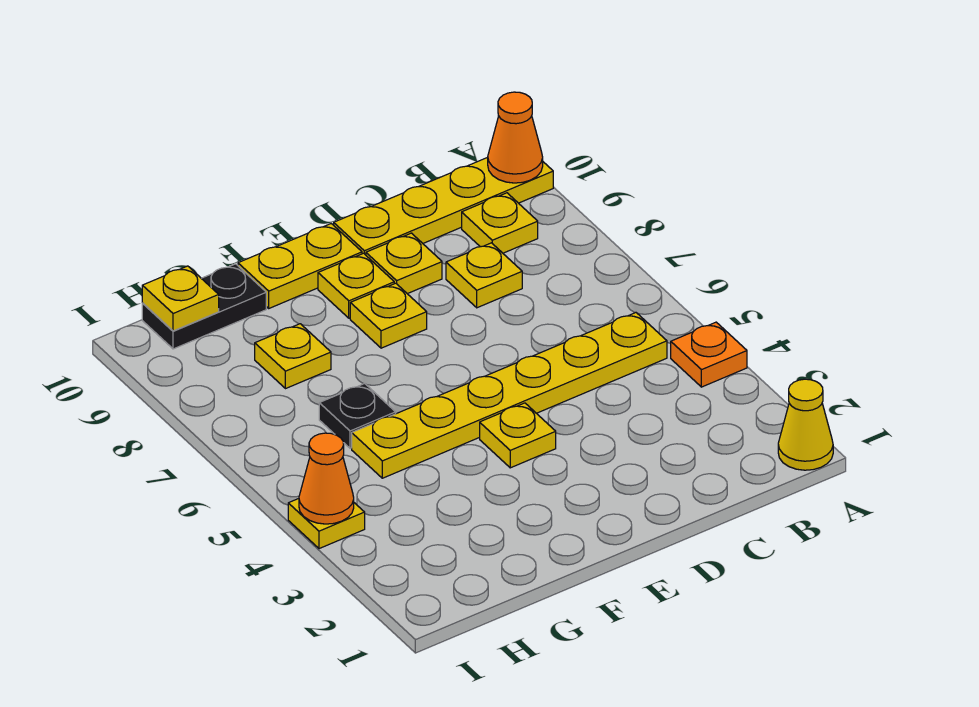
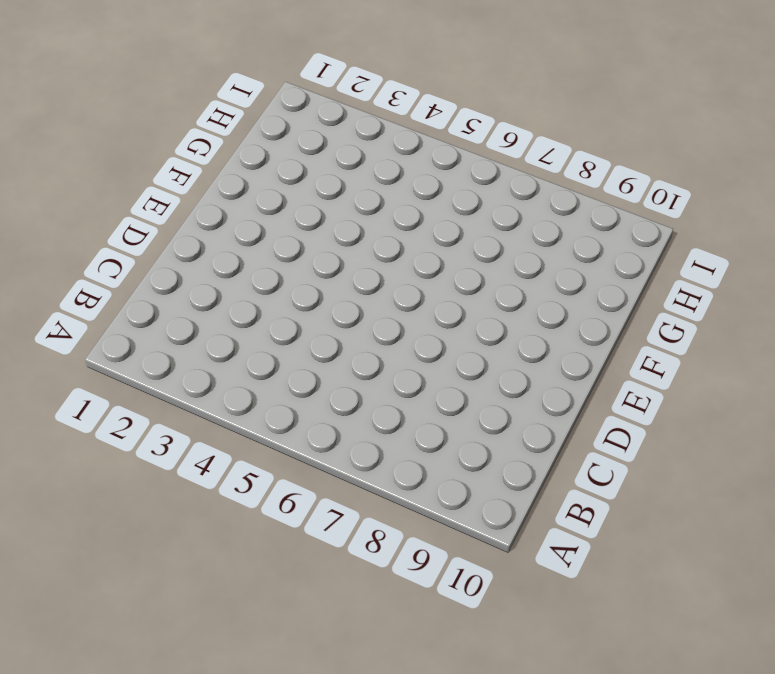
none -> yellow 1x1 cone [778,379,833,470]
none -> orange 1x1 plate [671,322,747,387]
none -> yellow 1x4 plate [334,157,553,255]

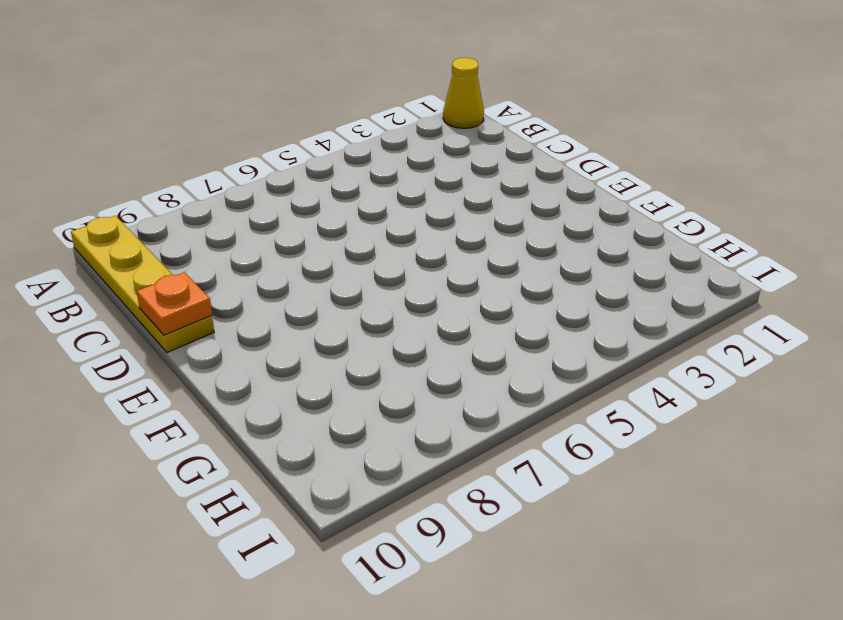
orange 1x1 plate [137,272,212,335] -> orange 1x1 plate moved to [671,322,747,387]
none -> yellow 1x6 plate [352,313,667,478]
none -> yellow 1x1 plate [462,193,538,253]
none -> yellow 1x1 plate [446,243,522,308]

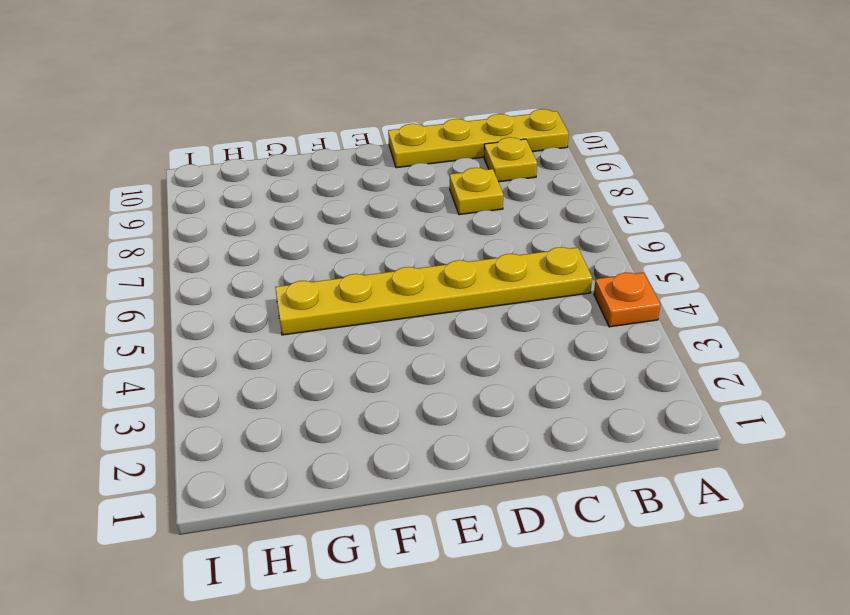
none -> yellow 1x1 cone [778,379,833,470]
none -> yellow 1x1 plate [366,233,442,294]
none -> yellow 1x1 plate [480,403,556,468]

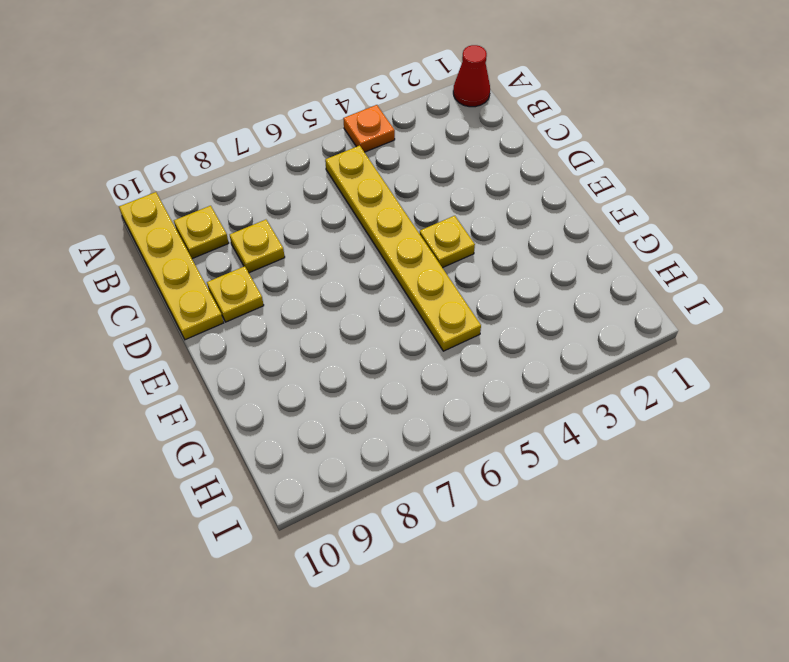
red 1x1 cone [453,45,490,107] -> yellow 1x1 cone [778,379,833,470]
none -> yellow 1x1 plate [350,283,427,348]
none -> yellow 1x1 plate [318,253,394,318]
none -> yellow 1x2 plate [238,224,362,308]

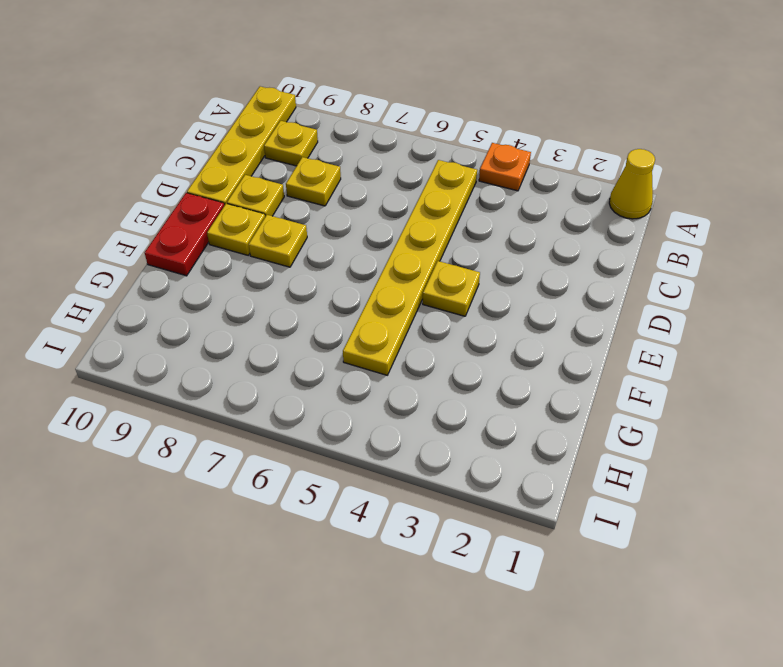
red 1x2 plate [145,193,224,276] -> yellow 1x2 plate [238,224,362,308]
none -> black 1x1 plate [319,384,396,448]
none -> yellow 1x1 plate [255,324,331,389]
none -> black 1x2 plate [142,264,266,349]

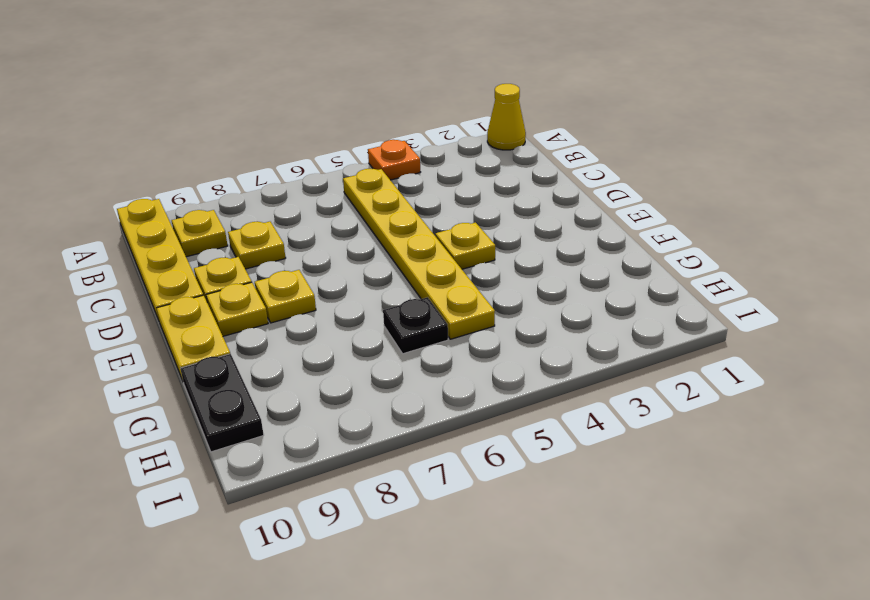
none -> yellow 1x1 plate [255,324,331,389]
none -> yellow 1x1 plate [288,499,365,549]
none -> orange 1x1 cone [488,92,543,183]

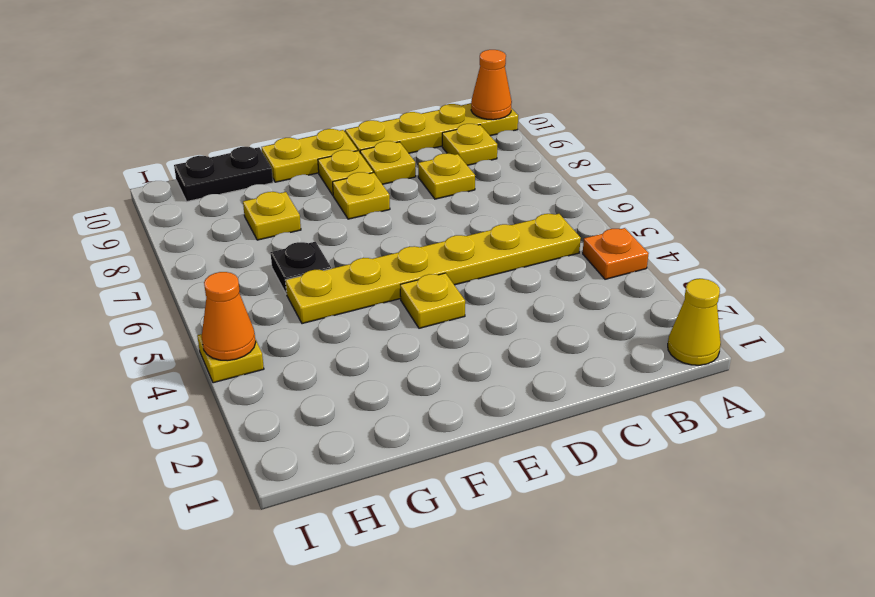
none -> yellow 1x1 plate [142,266,219,331]

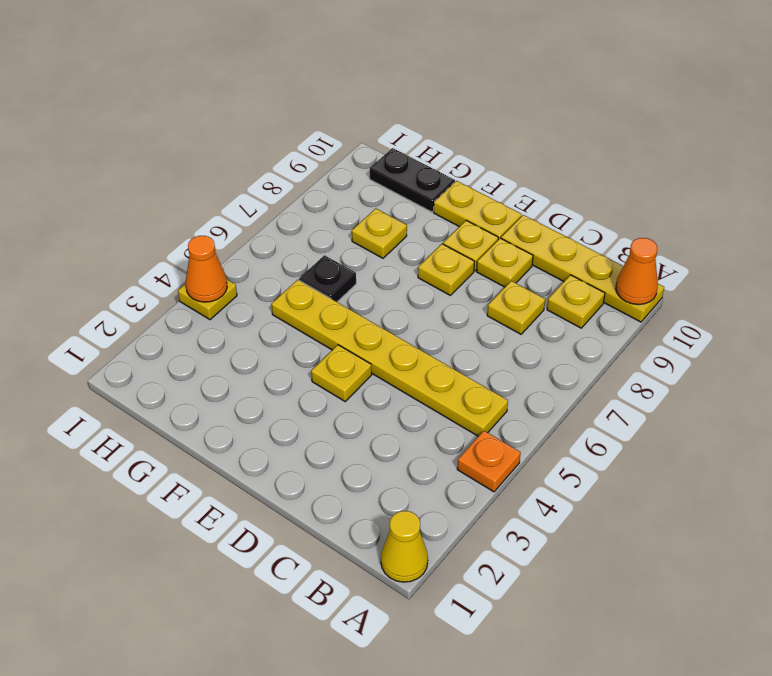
none -> yellow 1x1 plate [142,266,219,331]

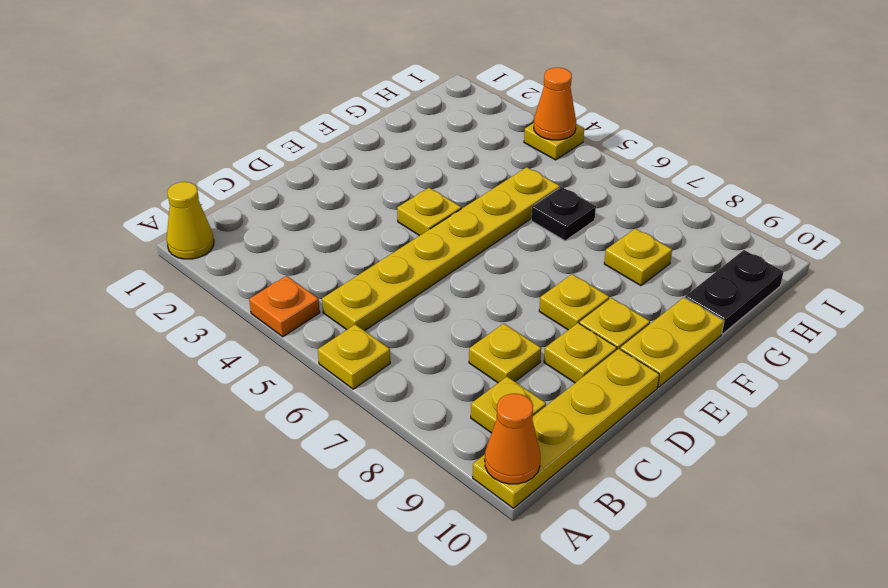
yellow 1x1 plate [318,324,390,389] -> yellow 1x1 plate moved to [142,266,219,331]

